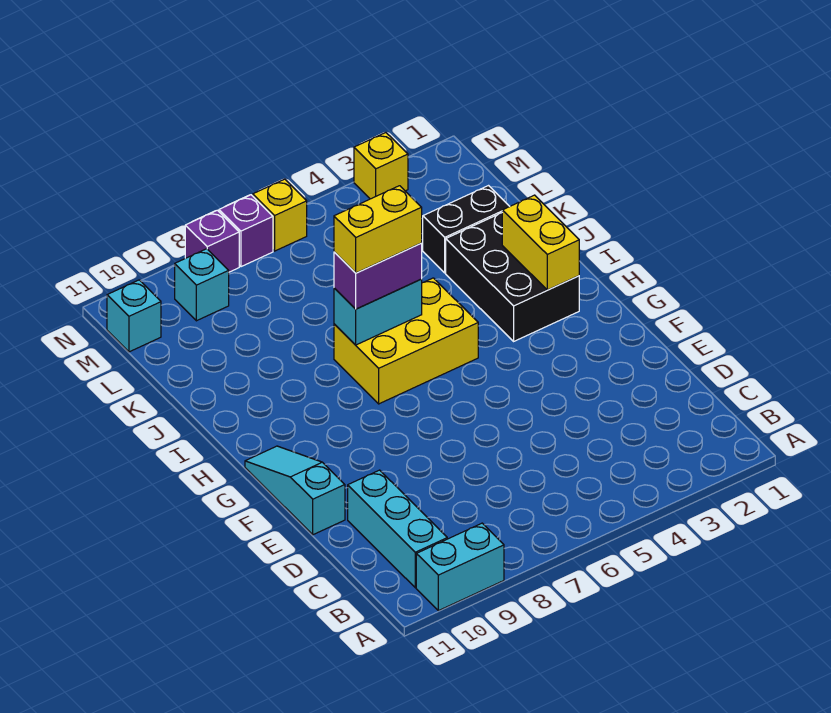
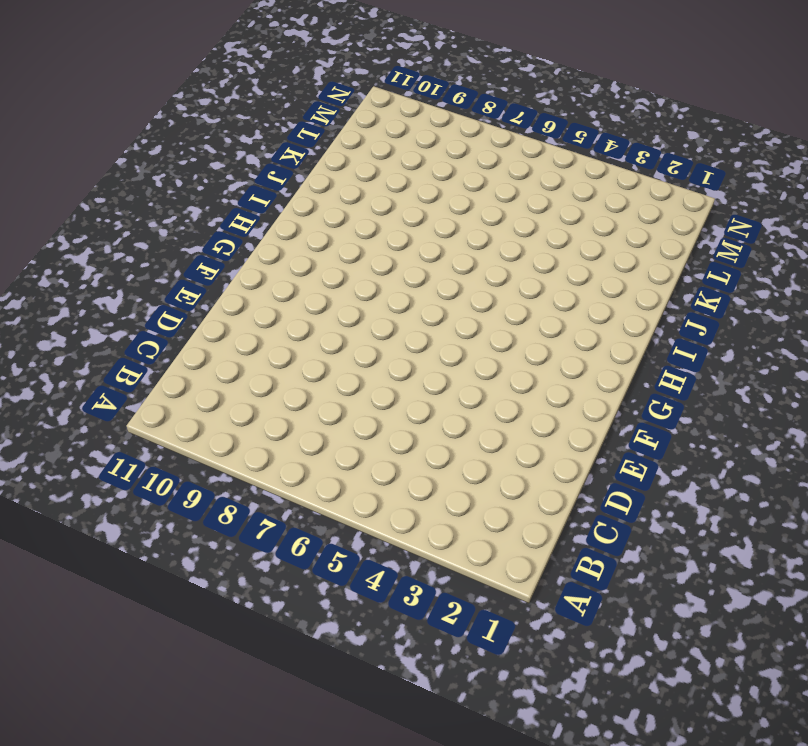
none -> cyan 1x2 brick [416,523,504,611]
none -> cyan 1x3 brick [348,470,447,588]
none -> cyan 1x3 slope [245,446,345,535]

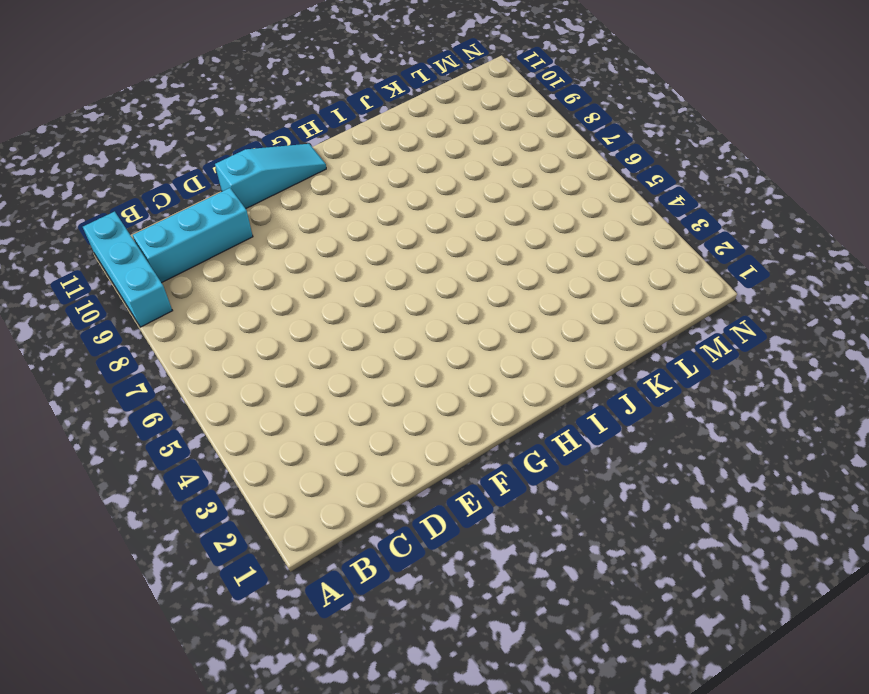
cyan 1x3 brick [83,211,173,327] -> cyan 1x2 brick [416,523,504,611]
none -> black 2x3 brick [446,213,579,341]
none -> yellow 2x3 brick [334,278,478,404]
none -> black 1x2 brick [423,186,510,273]

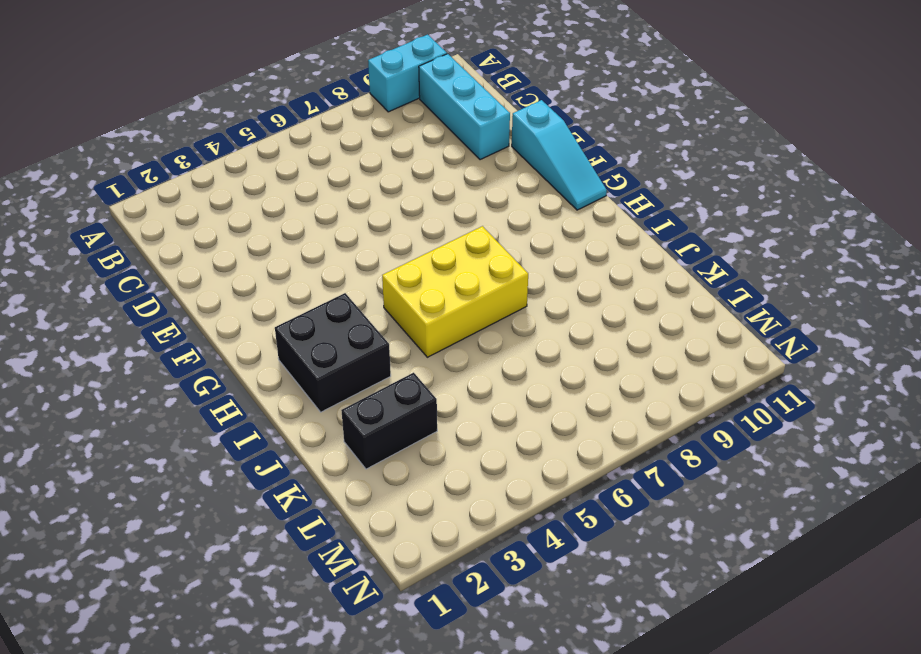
black 2x2 brick [275,293,391,412] -> black 2x3 brick [446,213,579,341]
none -> cyan 1x1 brick [175,249,229,321]
none -> cyan 1x1 brick [107,280,161,352]
none -> yellow 1x1 brick [354,133,408,199]

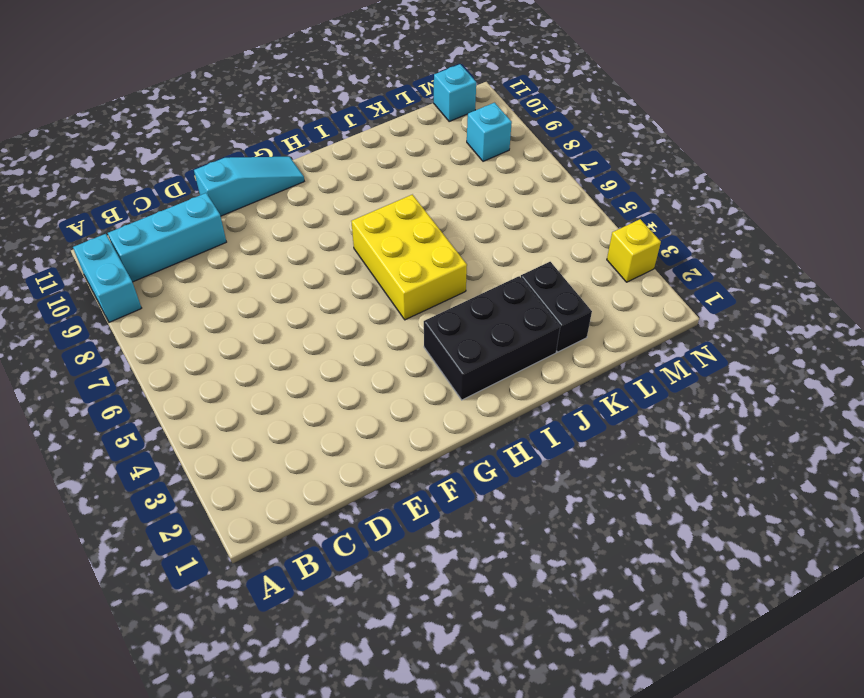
none -> yellow 1x1 brick [253,179,307,251]
none -> purple 1x1 brick [219,195,273,267]
none -> purple 1x1 brick [185,210,239,272]

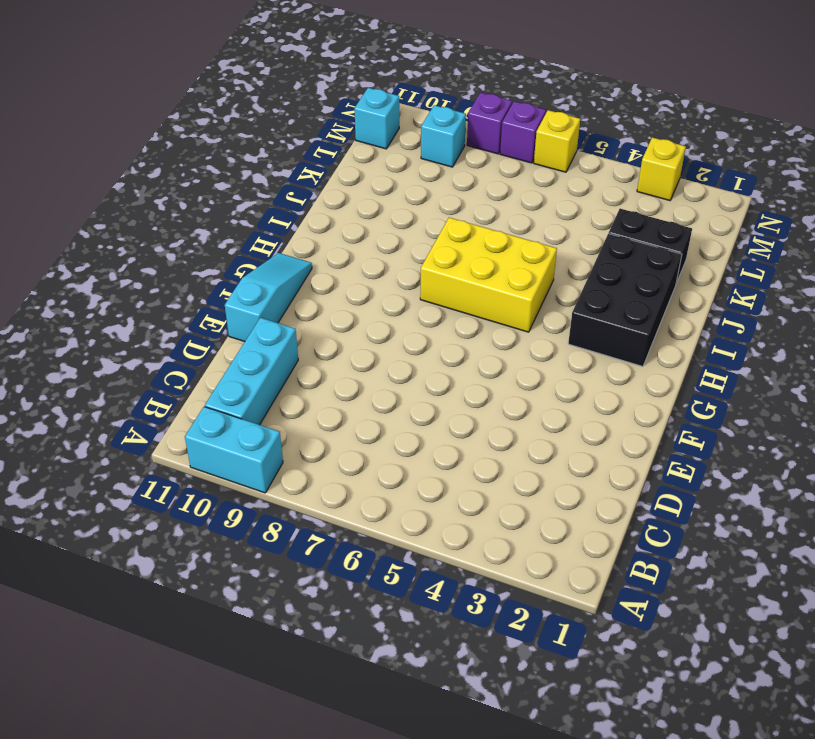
none -> yellow 1x2 brick [502,195,579,290]
none -> cyan 1x2 brick [334,279,422,345]
none -> purple 1x2 brick [334,243,422,309]

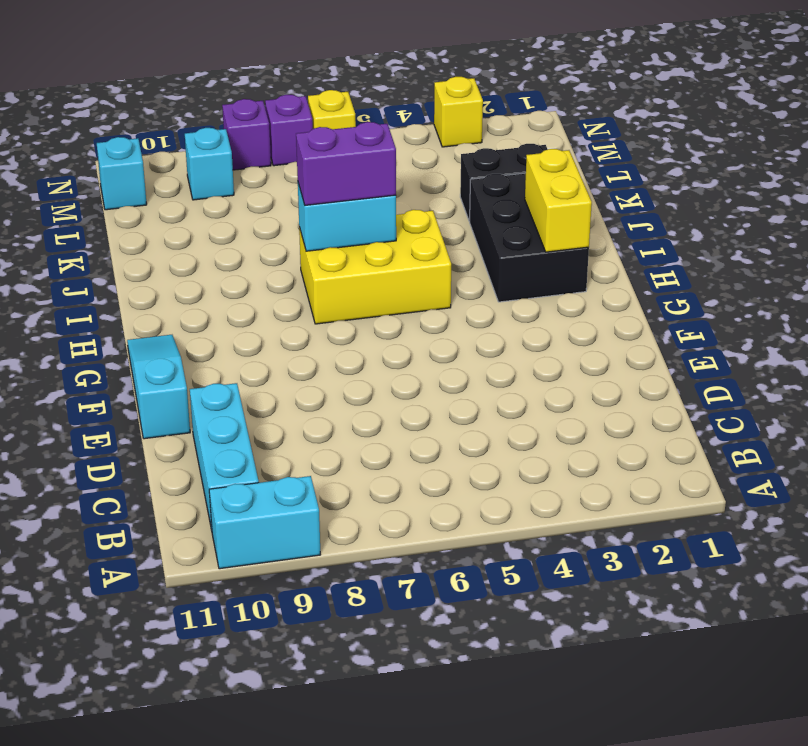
none -> yellow 1x2 brick [334,186,422,273]

